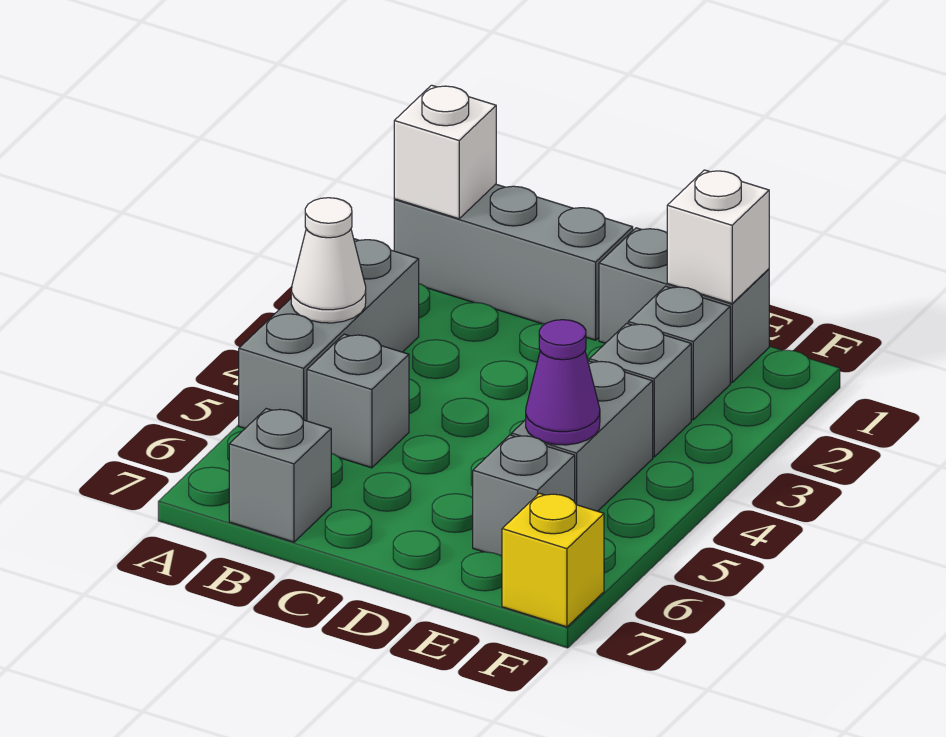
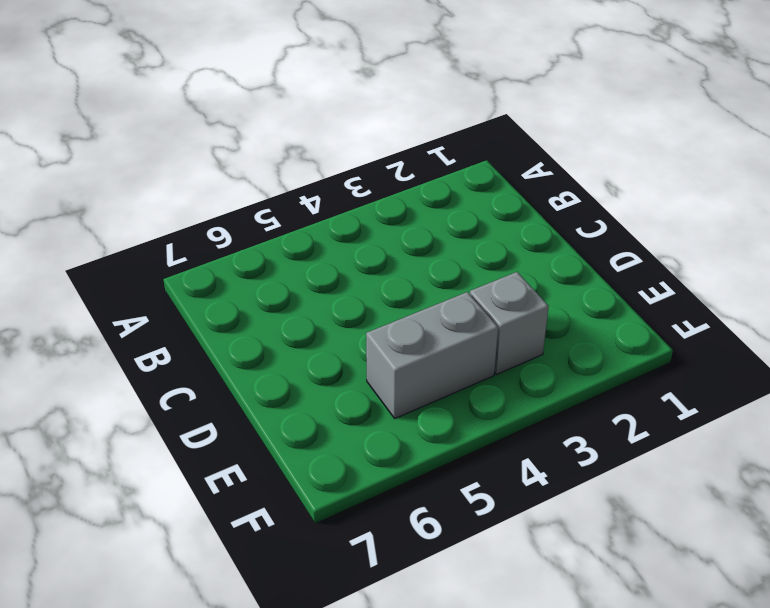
none -> grey 1x3 brick [394,184,633,340]
none -> grey 1x3 brick [239,239,419,428]
none -> grey 1x1 brick [307,334,409,468]

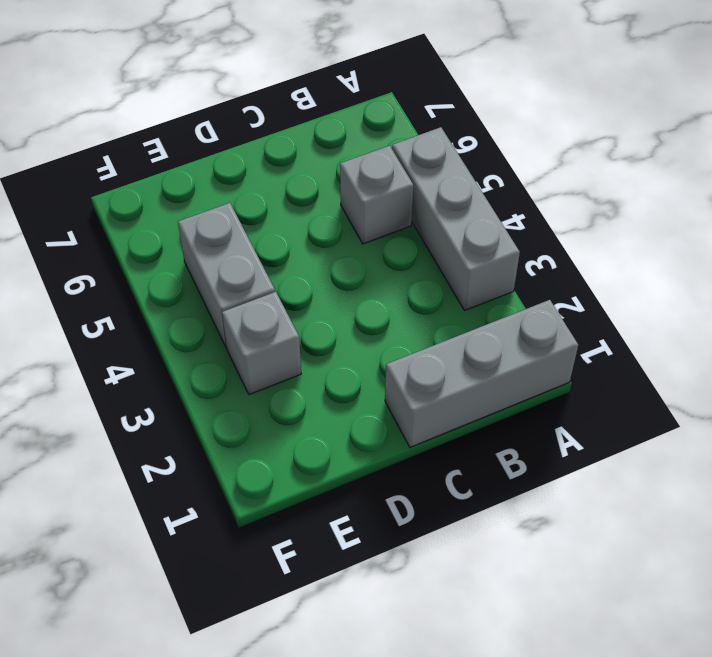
none -> grey 1x1 brick [229,409,331,542]
none -> grey 1x2 brick [599,228,769,383]
none -> grey 1x1 brick [628,286,730,420]

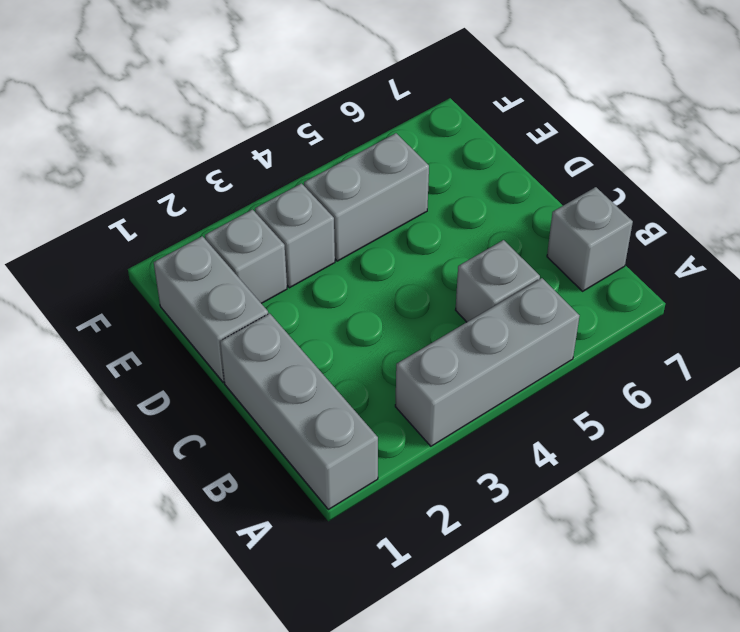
none -> grey 1x1 brick [473,435,575,556]
none -> yellow 1x1 brick [502,493,604,627]
none -> white 1x1 brick [394,85,496,219]

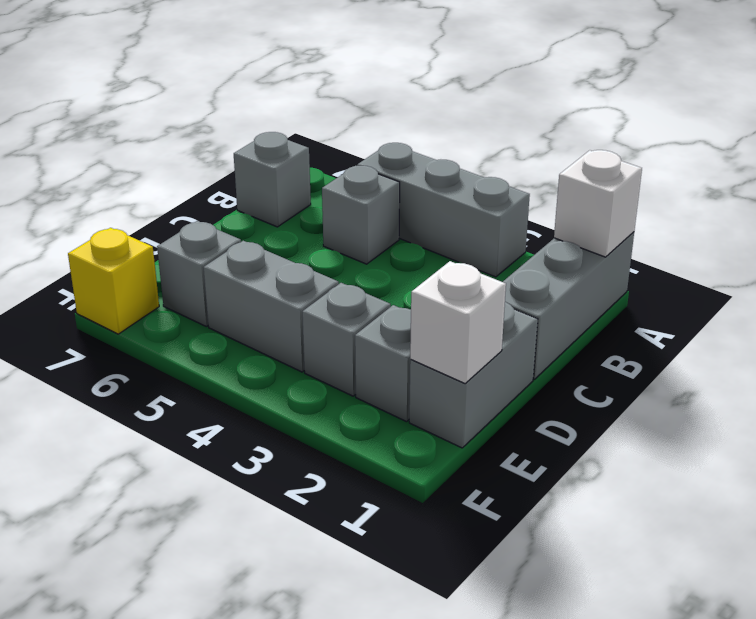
none -> white 1x1 cone [291,198,366,323]
none -> purple 1x1 cone [526,320,600,445]

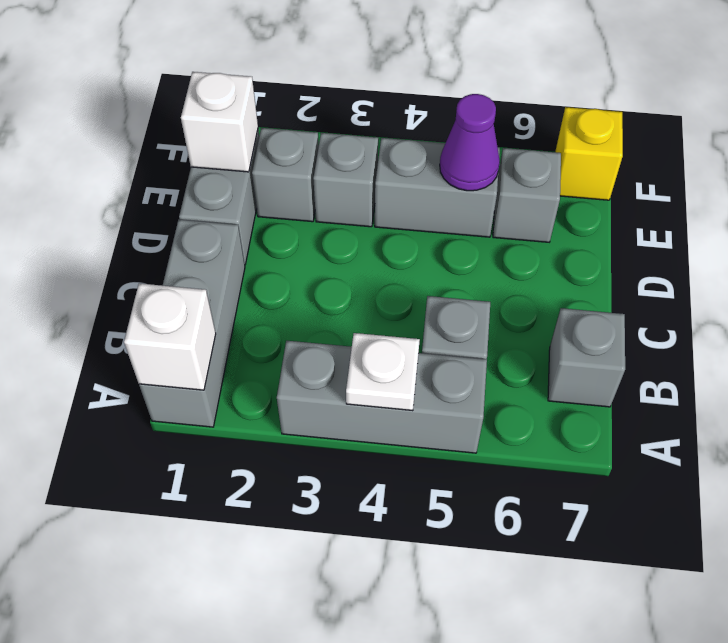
white 1x1 plate [346,333,420,411] -> white 1x1 cone [291,198,366,323]

